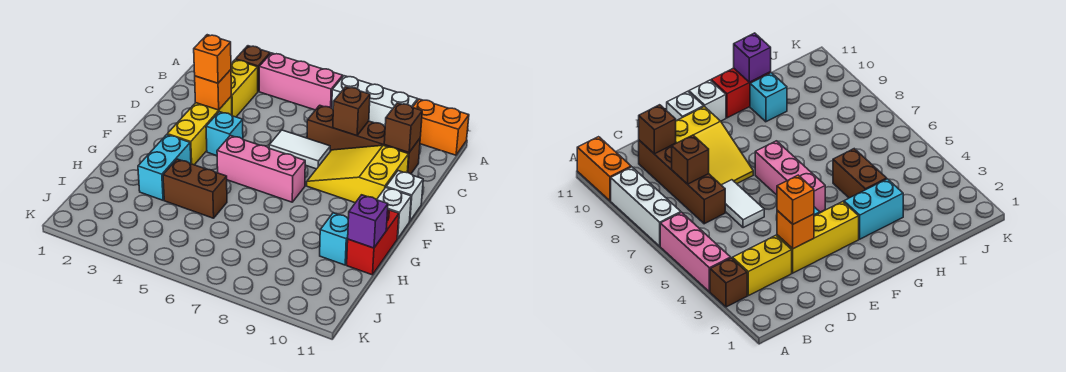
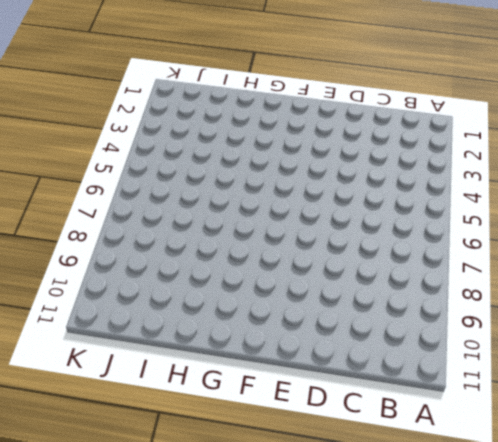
none -> brown 1x1 brick [236,46,270,91]
none -> pink 1x3 brick [259,53,343,110]
none -> white 1x3 brick [332,76,418,126]

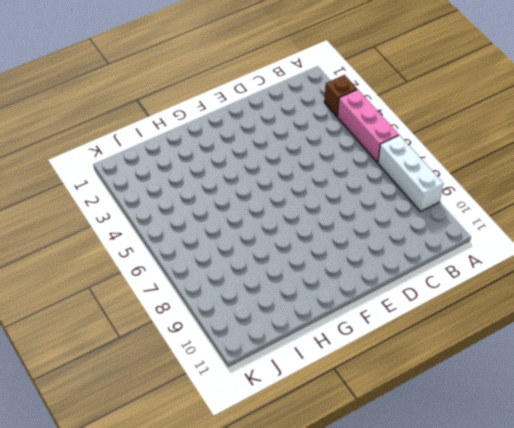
none -> orange 1x2 brick [412,99,469,155]
none -> yellow 1x2 brick [231,60,258,117]
none -> brown 1x4 brick [307,105,420,174]

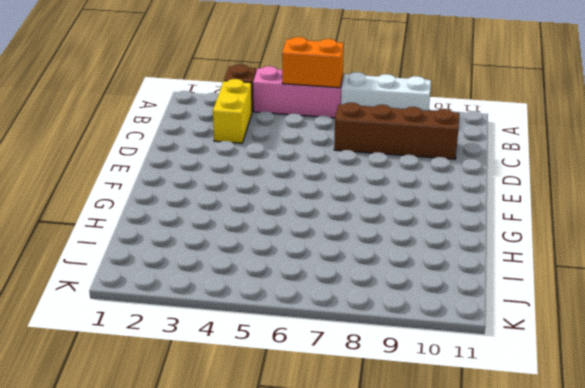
orange 1x2 brick [282,37,344,88] -> orange 1x2 brick moved to [412,99,469,155]
none -> yellow 1x3 brick [167,96,232,165]
none -> white 1x2 tile [269,130,330,169]
none -> yellow 2x3 slope [307,145,409,203]

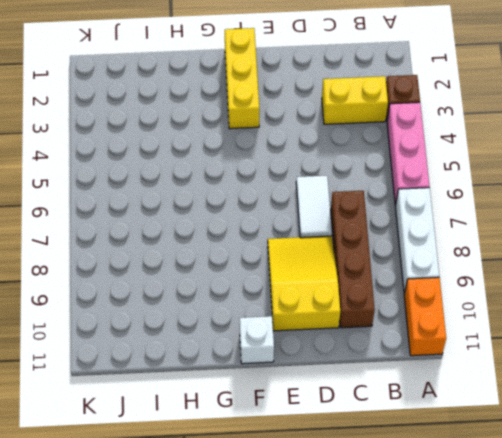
yellow 1x3 brick [225,28,259,129] -> yellow 1x3 brick turned to [167,96,232,165]
none -> cyan 1x1 brick [206,112,243,156]
none -> white 1x1 brick [386,171,423,221]
none -> pink 1x3 brick [217,136,305,202]

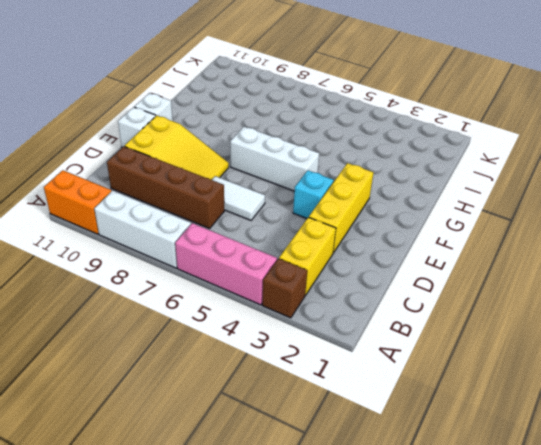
white 1x3 brick [230,127,319,191] -> pink 1x3 brick [217,136,305,202]
none -> cyan 1x2 brick [138,135,191,200]
none -> red 1x2 brick [347,210,399,275]
none -> brown 1x2 brick [163,159,227,218]

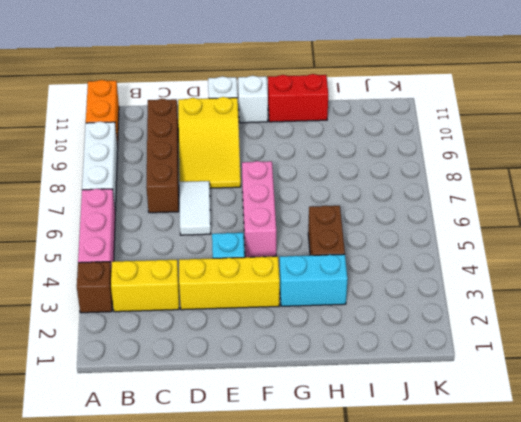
none -> cyan 1x1 brick [320,213,348,265]
none -> brown 1x1 brick [333,87,370,136]
none -> brown 1x1 brick [384,103,422,153]

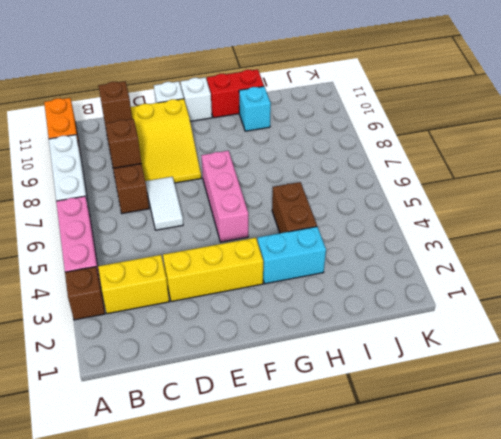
none -> cyan 1x1 brick [206,112,243,156]
none -> orange 1x1 brick [195,70,231,110]
none -> purple 1x1 brick [348,195,388,248]

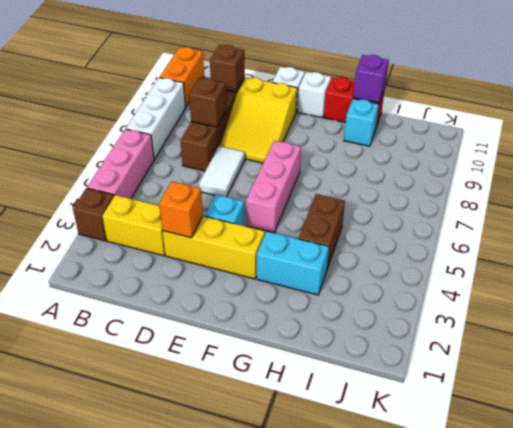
none -> orange 1x1 brick [194,35,231,83]

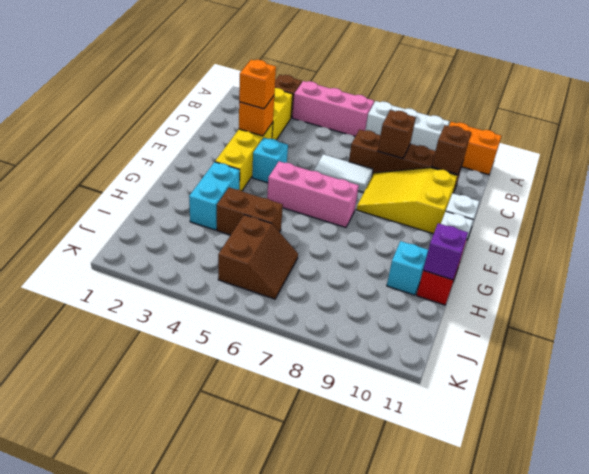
brown 2x2 slope [218,215,298,299] -> none

